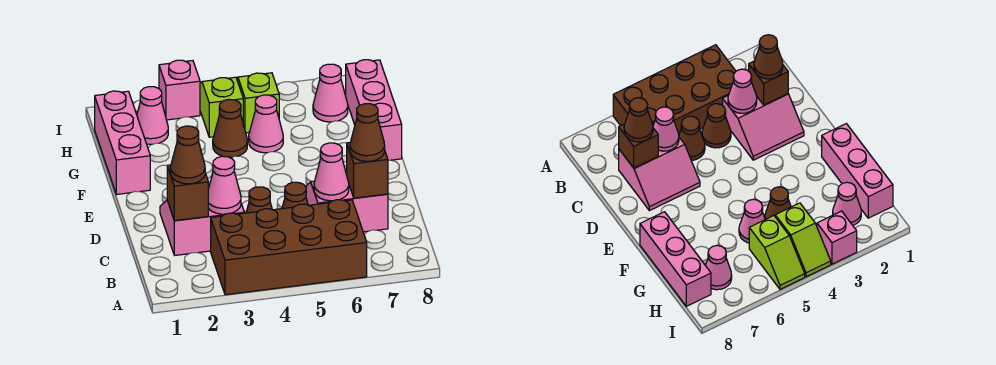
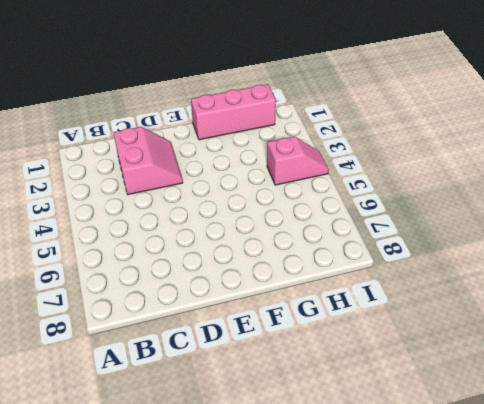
pink 1x2 slope [267,136,329,185] -> lime 1x2 slope [200,77,243,137]
none -> brown 2x4 brick [211,200,367,295]
none -> brown 1x1 cone [246,187,272,213]
none -> brown 1x1 cone [282,182,308,209]

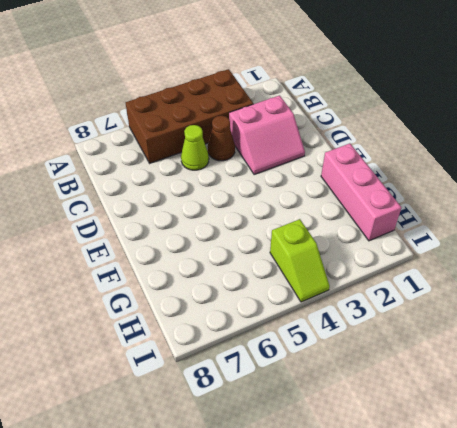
lime 1x1 cone [181,125,209,170] -> brown 1x1 cone [282,182,308,209]
none -> pink 2x2 slope [306,181,388,232]
none -> pink 1x3 brick [346,60,402,160]
none -> brown 1x1 cone [213,99,247,157]

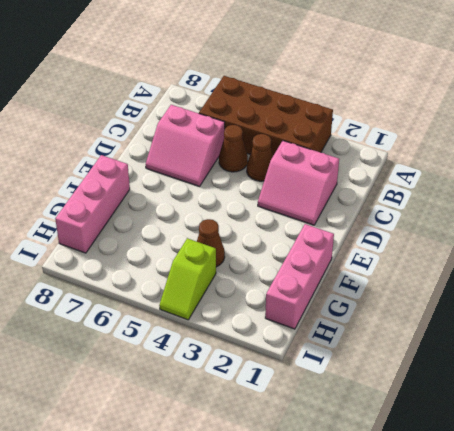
none -> pink 1x1 cone [249,95,283,153]
none -> pink 1x1 cone [137,87,168,144]
none -> lime 1x2 slope [237,73,279,133]

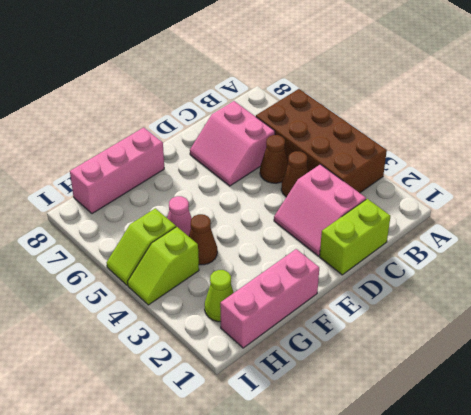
lime 1x2 brick [320,199,390,275] -> none
lime 1x1 cone [205,270,234,322] -> pink 1x1 cone [137,87,168,144]
none -> pink 1x1 cone [313,64,348,122]
none -> pink 1x1 brick [159,60,200,120]
none -> brown 1x1 brick [167,165,208,221]

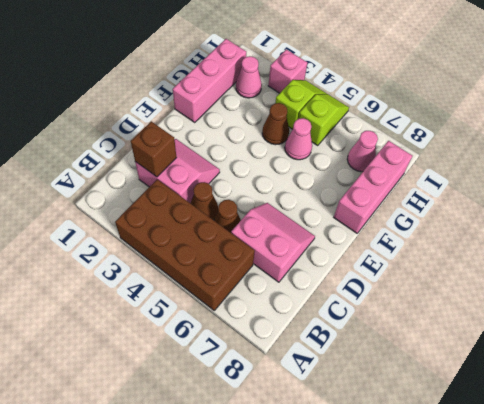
none -> pink 1x1 cone [208,156,241,214]
none -> pink 1x1 cone [314,143,349,201]
none -> brown 1x1 brick [347,143,388,198]

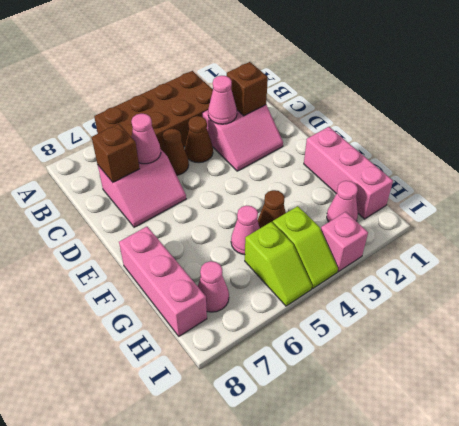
none -> brown 1x1 cone [171,126,205,184]
none -> brown 1x1 cone [350,104,385,161]

